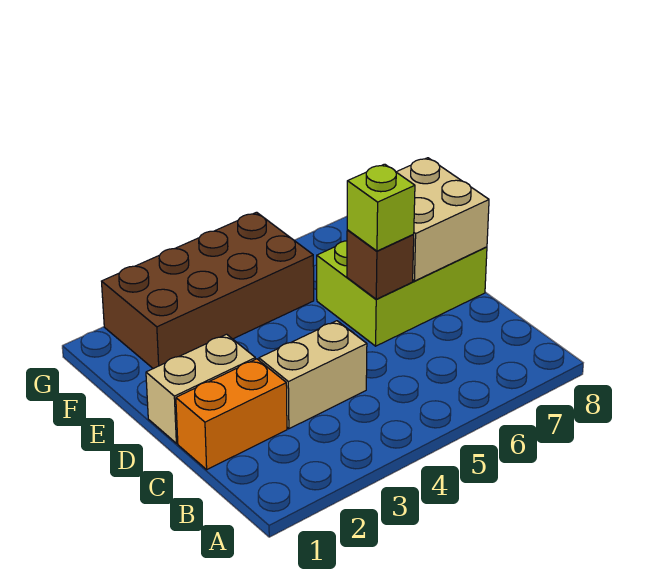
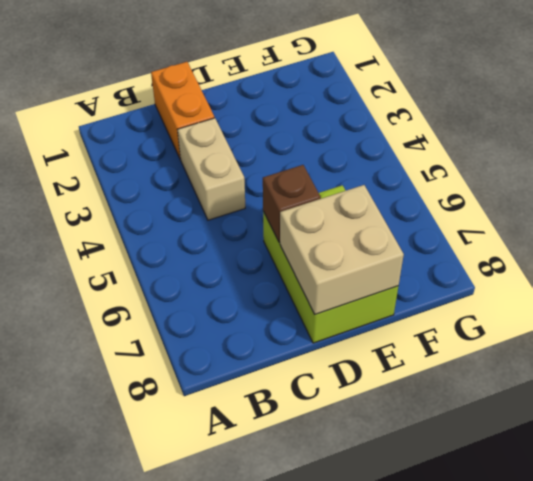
none -> tan 1x2 brick [146,334,255,443]
none -> brown 2x4 brick [102,212,314,369]

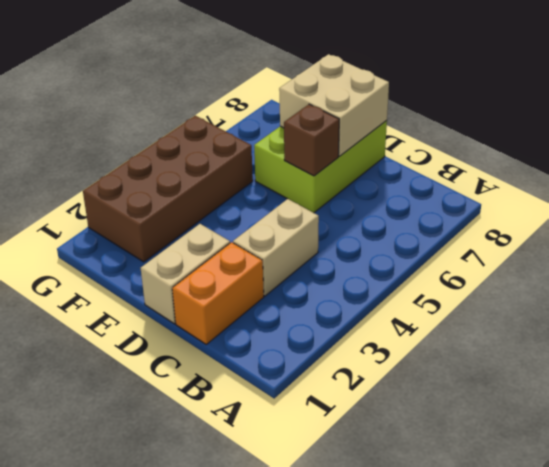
none -> lime 1x1 brick [347,164,415,251]

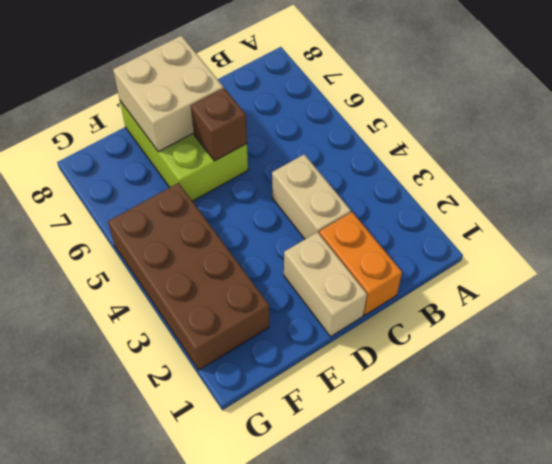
none -> lime 1x1 brick [347,164,415,251]

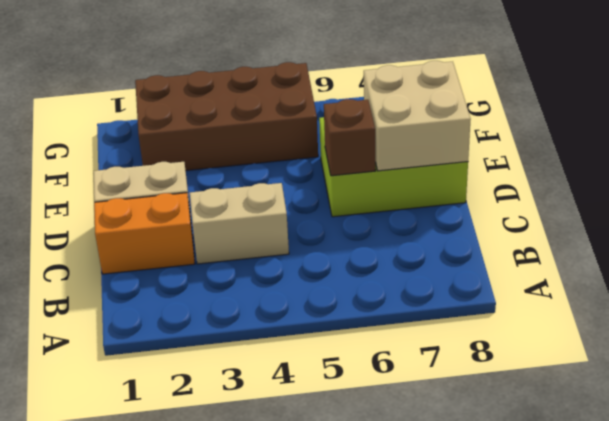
none -> lime 1x1 brick [347,164,415,251]

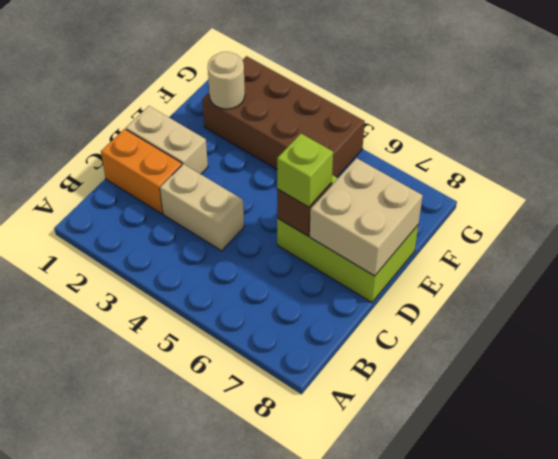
tan 1x1 round brick [208,52,245,109] -> none

